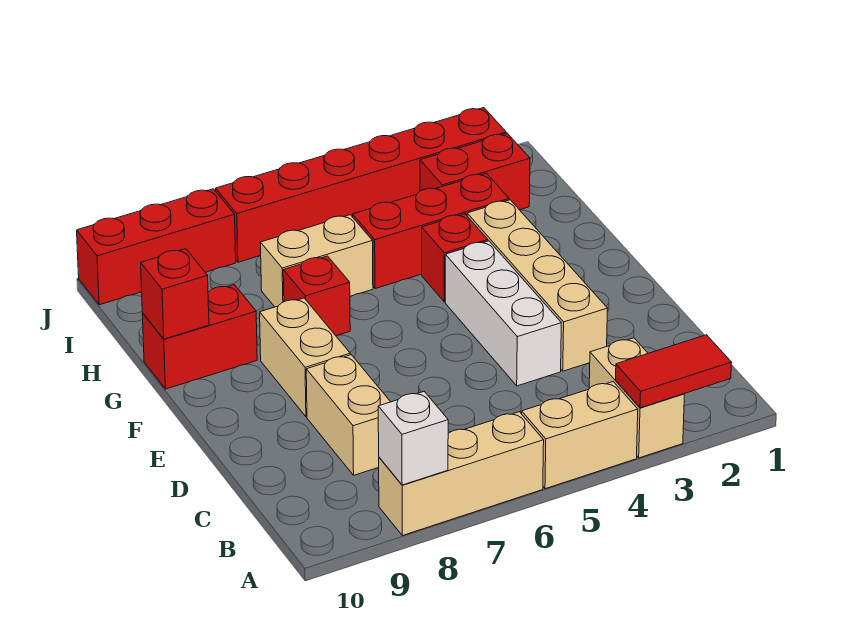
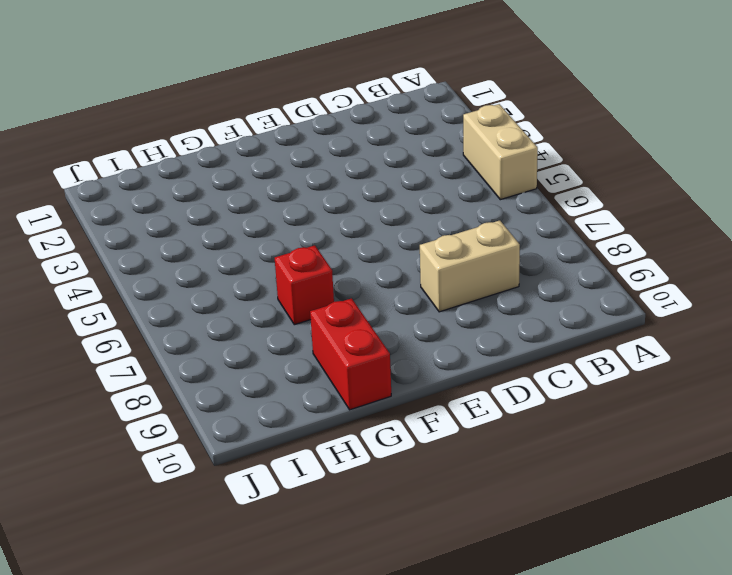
none -> tan 1x2 brick [589,338,684,458]
none -> tan 1x3 brick [379,412,544,536]
none -> tan 1x4 brick [467,200,607,371]

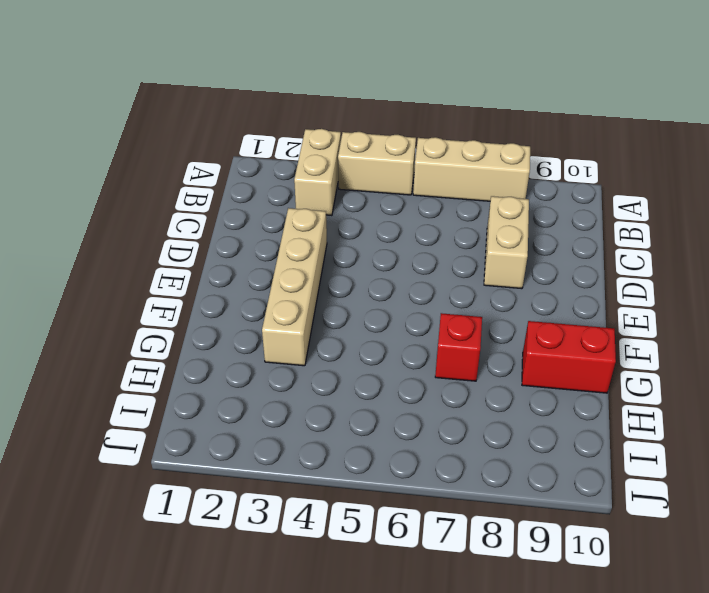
none -> white 1x3 brick [445,241,561,386]
none -> tan 1x2 brick [260,298,350,417]
none -> red 1x1 brick [422,214,488,302]

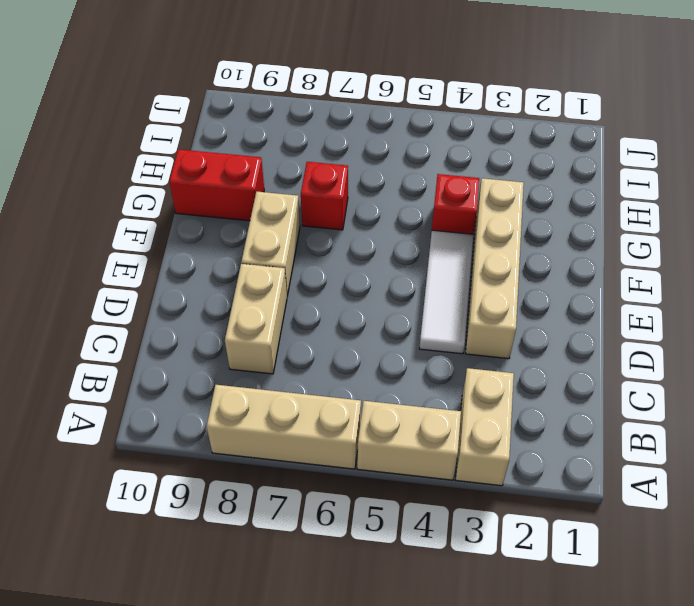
white 1x3 tile [419,230,473,354] -> white 1x3 brick [445,241,561,386]
none -> red 1x3 brick [353,173,509,289]
none -> tan 1x2 brick [261,215,373,307]
none -> red 1x2 brick [420,133,530,210]

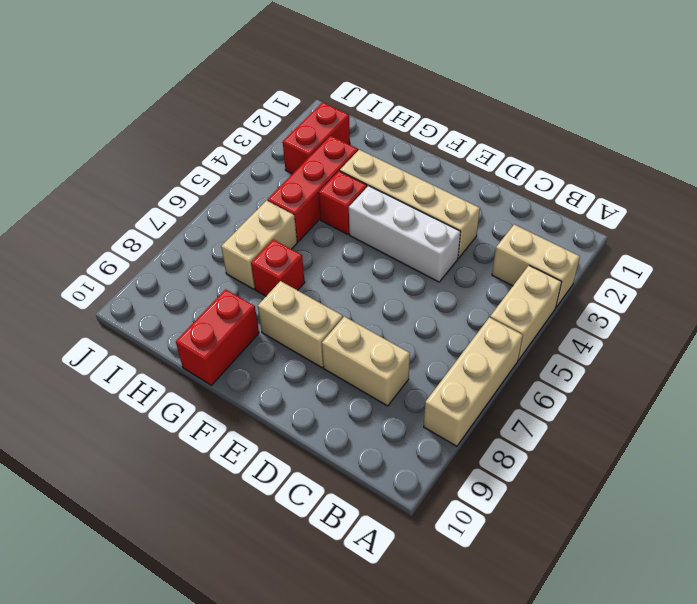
none -> red 1x6 brick [216,108,506,262]
none -> red 1x3 brick [77,189,236,305]
none -> red 1x2 tile [616,335,732,408]

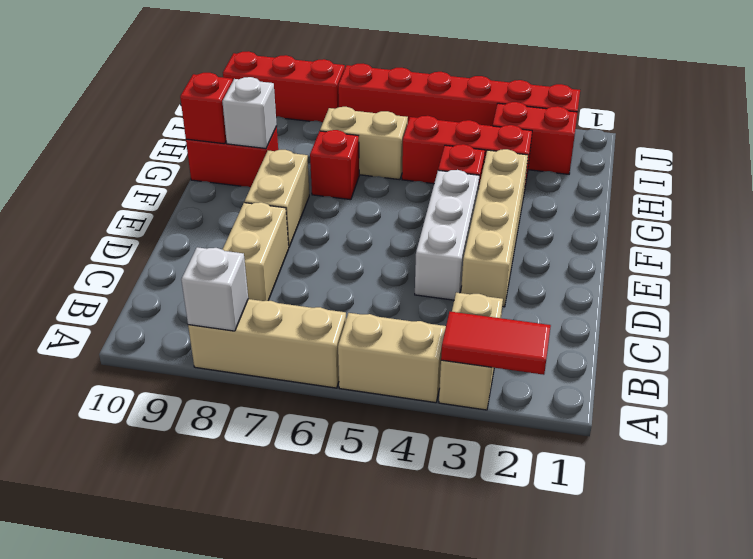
white 1x1 brick [222,77,277,148] -> none

